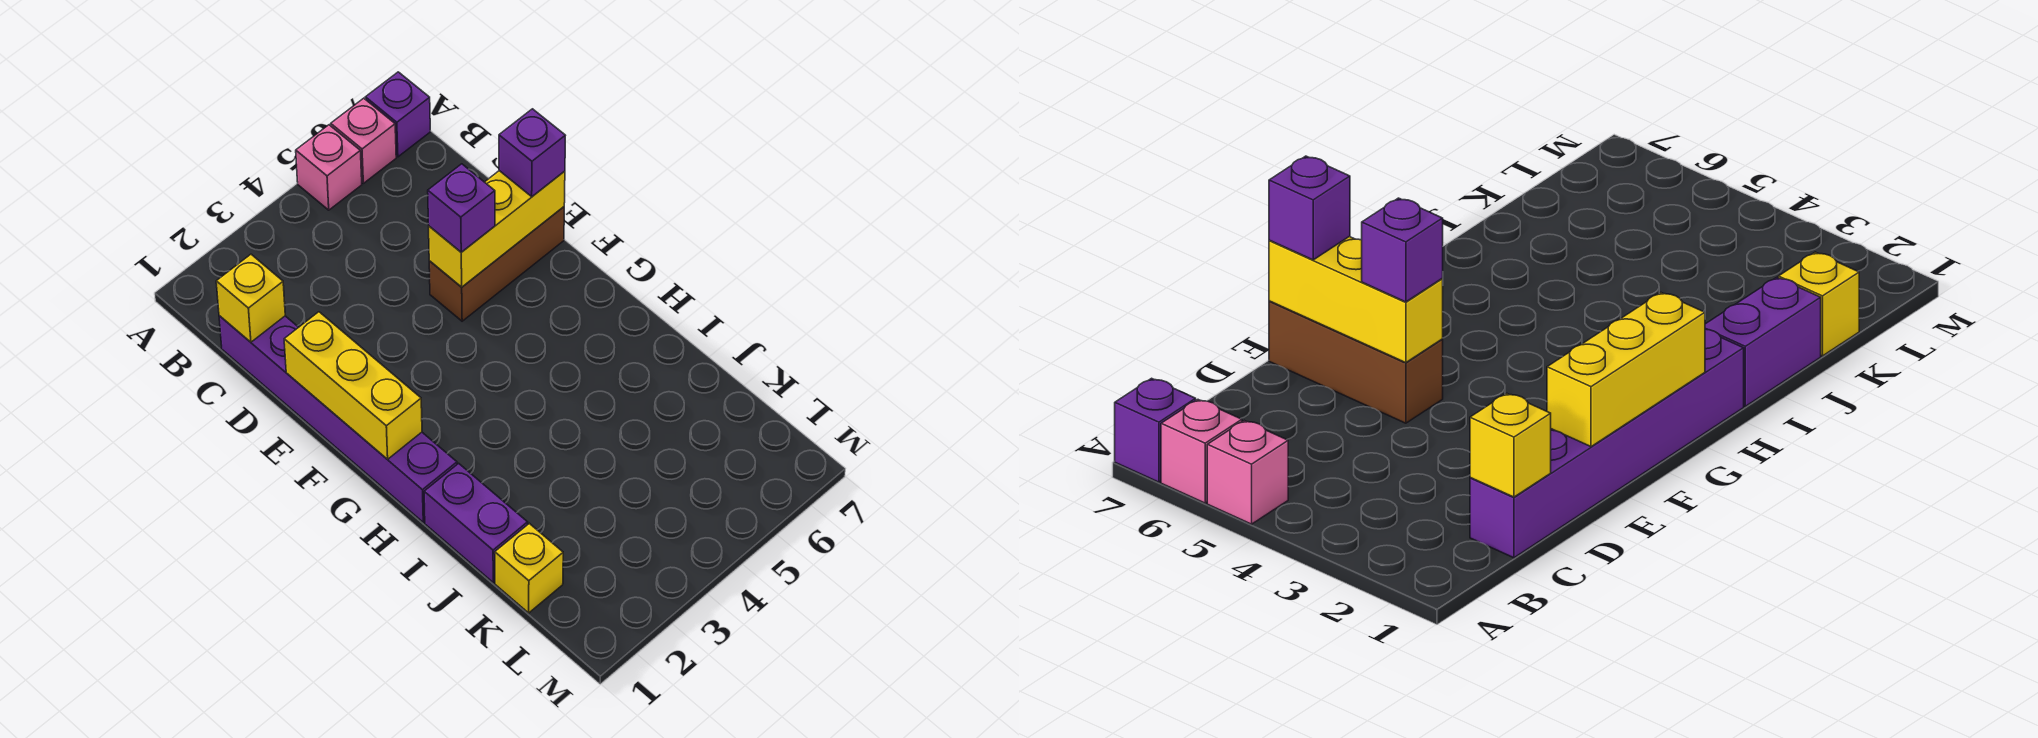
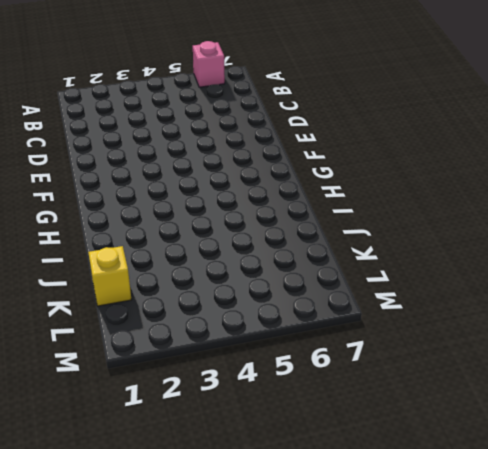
none -> pink 1x1 brick [296,125,362,210]
none -> purple 1x1 brick [365,72,430,157]
none -> purple 1x6 brick [219,316,457,522]

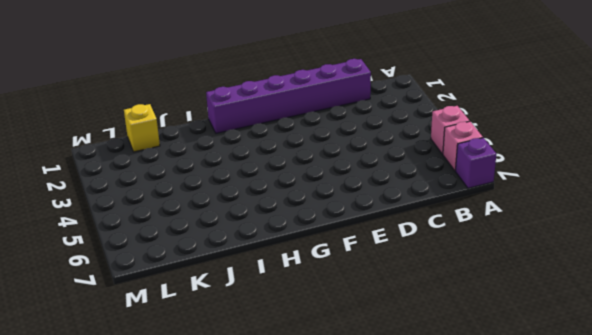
none -> brown 1x3 brick [429,207,564,321]
none -> purple 1x2 brick [424,463,528,582]
none -> yellow 1x1 brick [216,254,285,342]

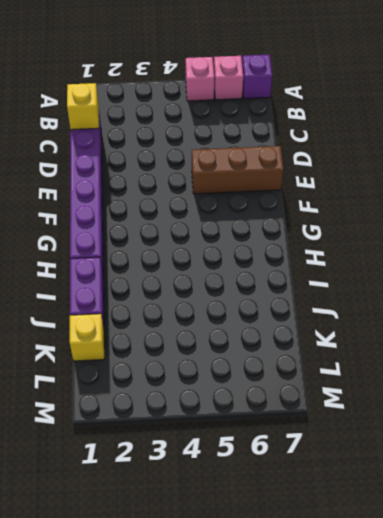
none -> yellow 1x3 brick [284,312,422,459]
none -> yellow 1x3 brick [429,171,565,287]
none -> purple 1x1 brick [428,164,495,252]

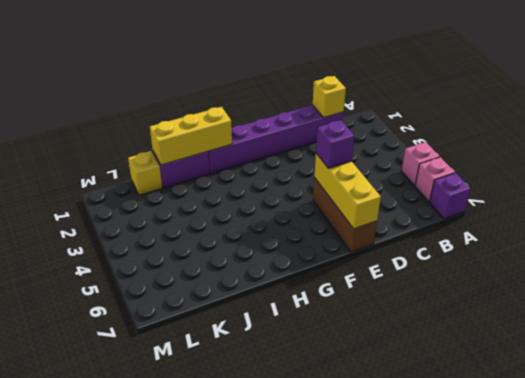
yellow 1x3 brick [150,107,232,165] -> yellow 1x3 brick moved to [284,312,422,459]
none -> purple 1x1 brick [499,109,565,197]

